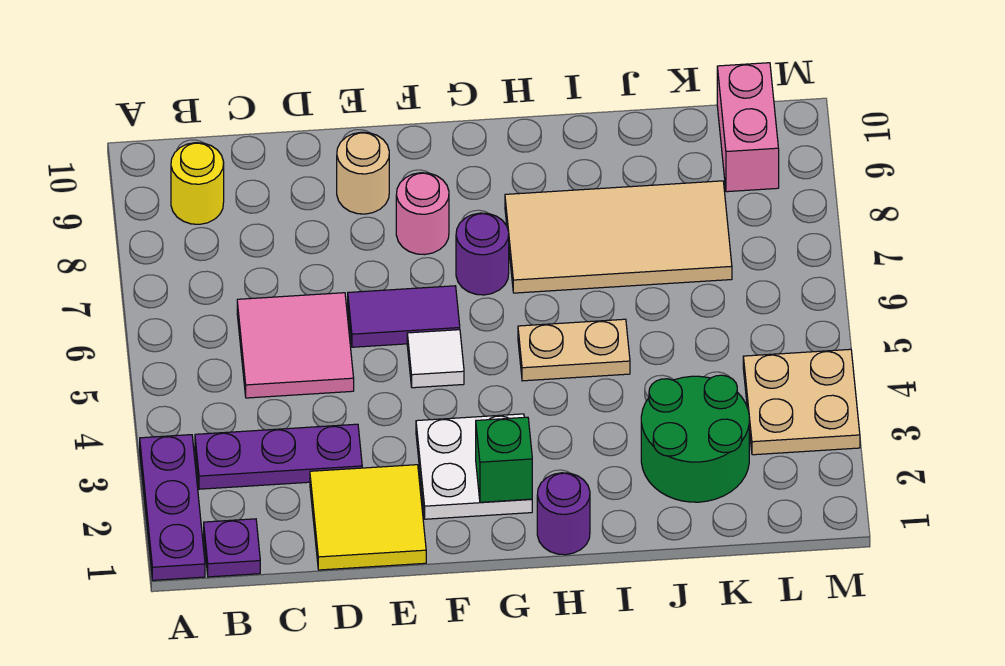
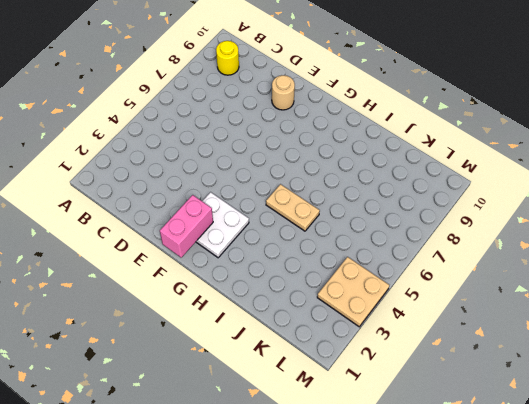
pink 1x2 brick [160,195,213,257] -> pink 1x2 brick moved to [717,63,779,192]
none -> purple 1x3 plate [140,435,205,580]
none -> purple 1x1 plate [204,519,260,577]
none -> purple 1x3 plate [195,424,362,489]

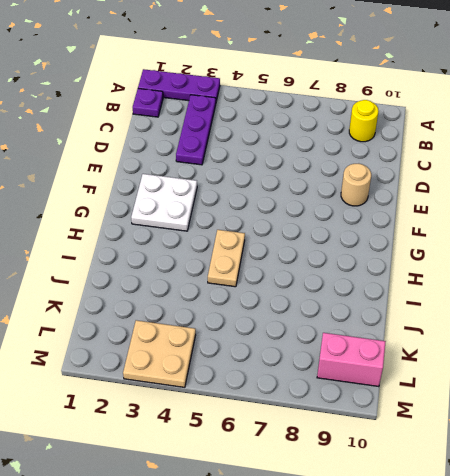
none -> pink 2x2 tile [237,293,354,398]
none -> yellow 2x2 tile [310,465,426,570]
none -> purple 1x2 tile [348,286,460,347]

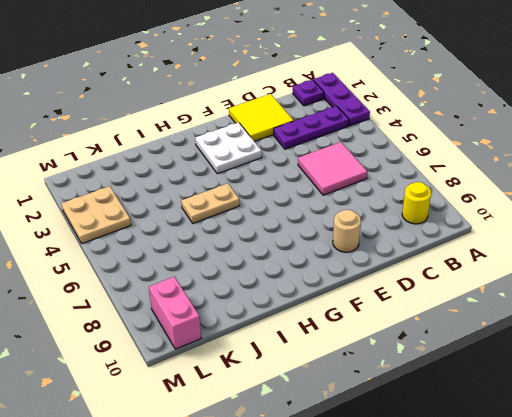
none -> purple 1x2 tile [348,286,460,347]
none -> white 1x1 tile [407,330,464,388]
none -> pink 1x1 round brick [396,173,449,255]

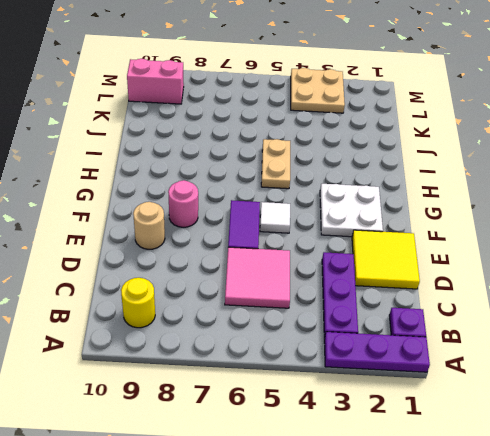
none -> purple 1x1 round brick [456,213,509,295]
none -> purple 1x1 round brick [537,473,590,555]
none -> tan 2x4 tile [505,181,732,293]

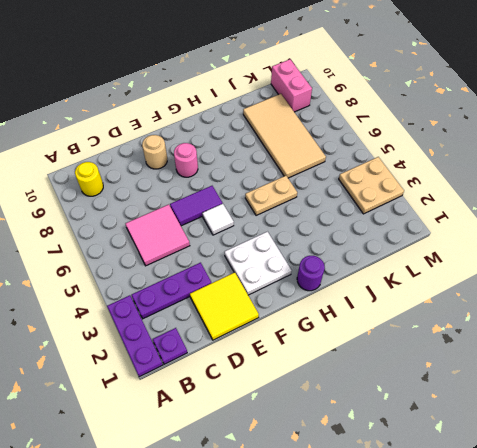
tan 2x4 tile [243,94,326,178] -> tan 2x4 tile turned to [505,181,732,293]
none -> purple 1x1 round brick [456,213,509,295]
none -> green 2x2 round brick [641,375,749,502]
none -> green 1x1 brick [476,417,532,502]

